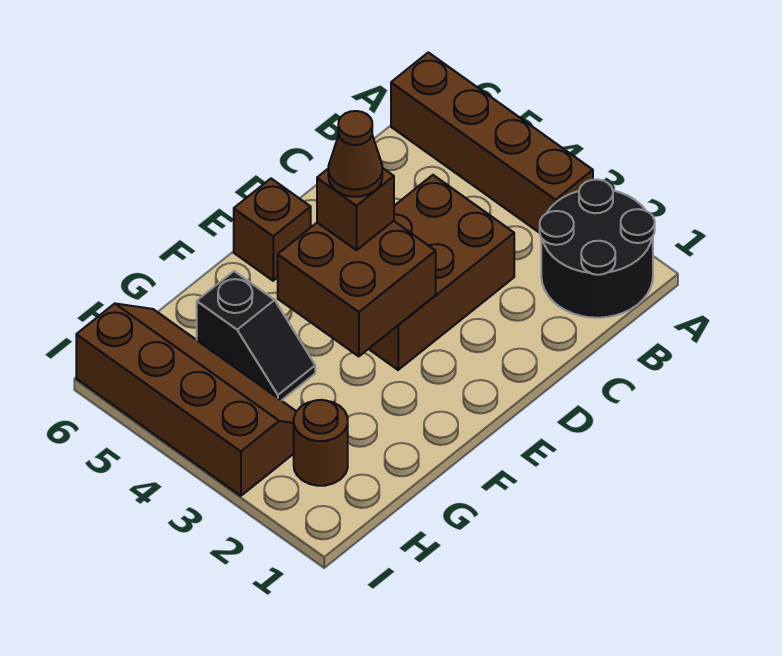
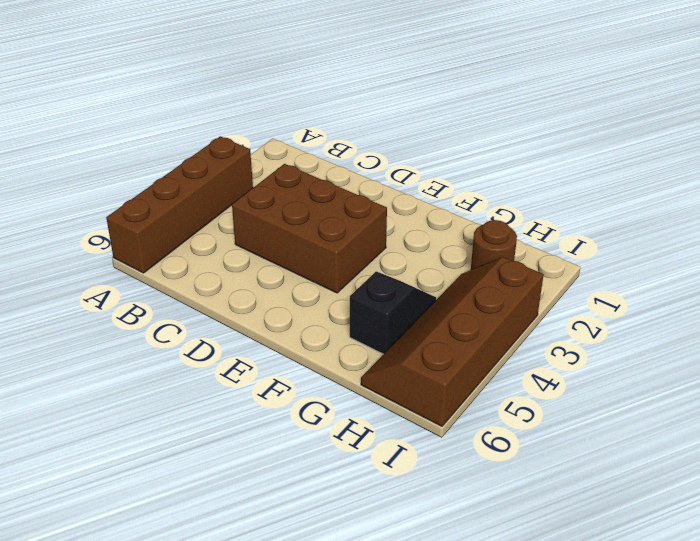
none -> black 2x2 round brick [540,179,655,318]
none -> brown 1x1 brick [234,179,311,281]

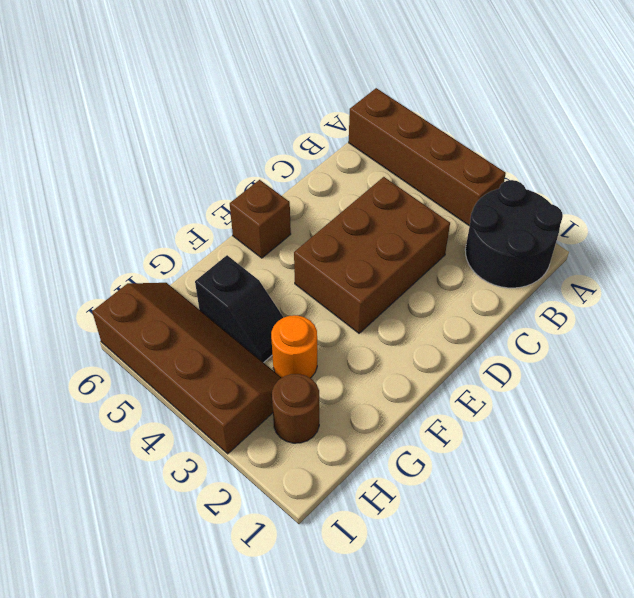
orange 1x1 round brick [271,315,317,378] -> none
none -> brown 2x2 brick [278,221,436,356]
none -> brown 1x1 brick [317,168,394,250]

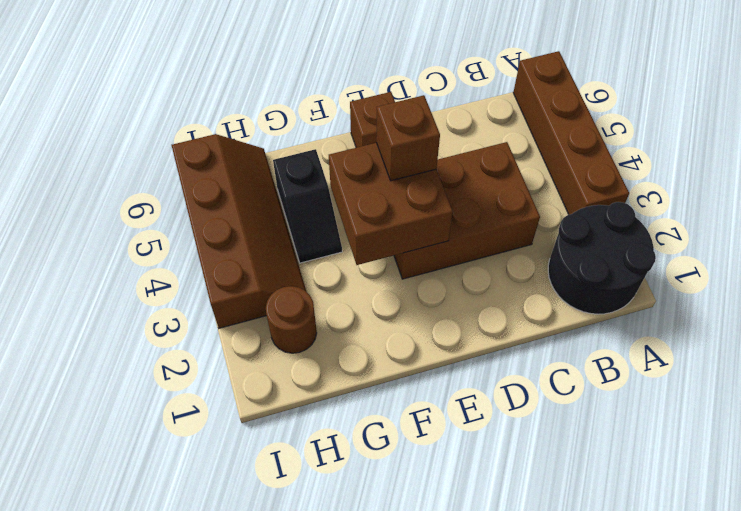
none -> brown 1x1 cone [328,111,382,197]

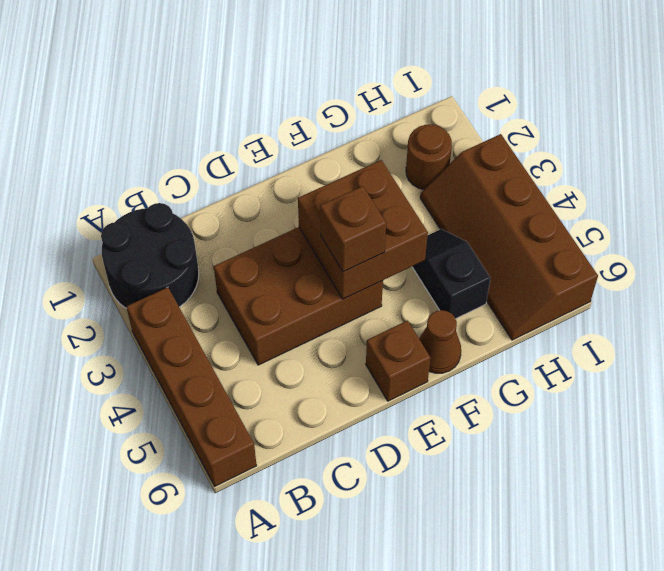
brown 1x1 cone [419,310,461,373] -> brown 1x1 cone moved to [328,111,382,197]

